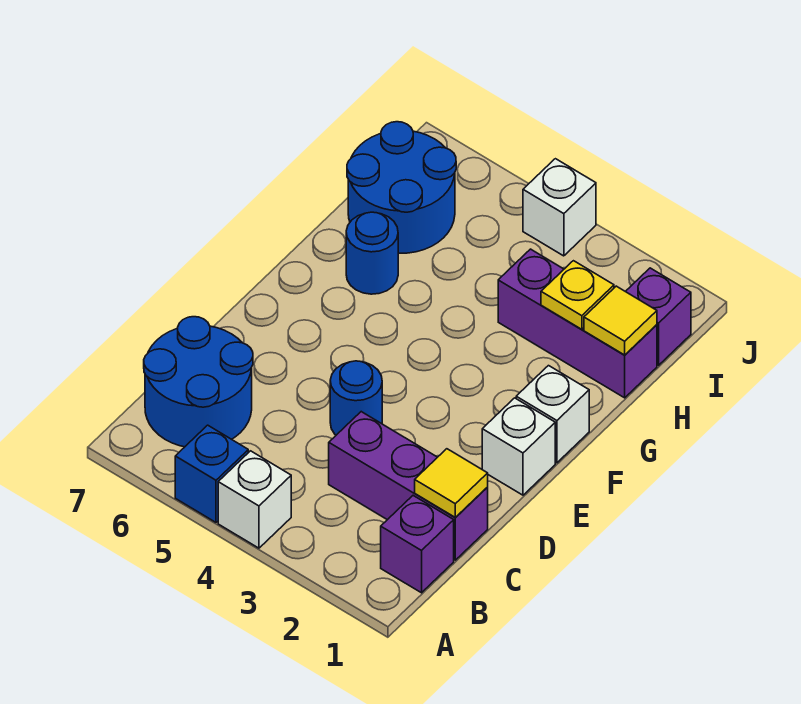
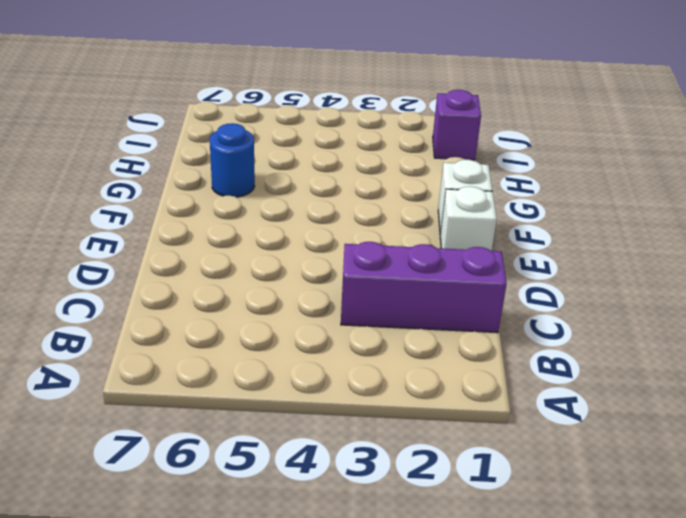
none -> white 1x1 brick [218,451,291,548]
none -> blue 1x1 brick [175,425,248,522]
none -> purple 1x1 brick [381,496,454,593]

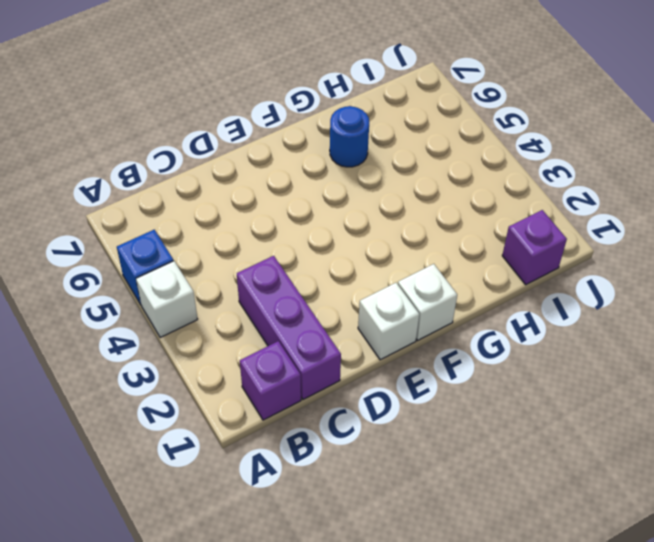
none -> blue 2x2 round brick [144,317,253,447]
none -> blue 1x1 round brick [330,361,382,435]
none -> purple 1x3 brick [498,249,657,398]

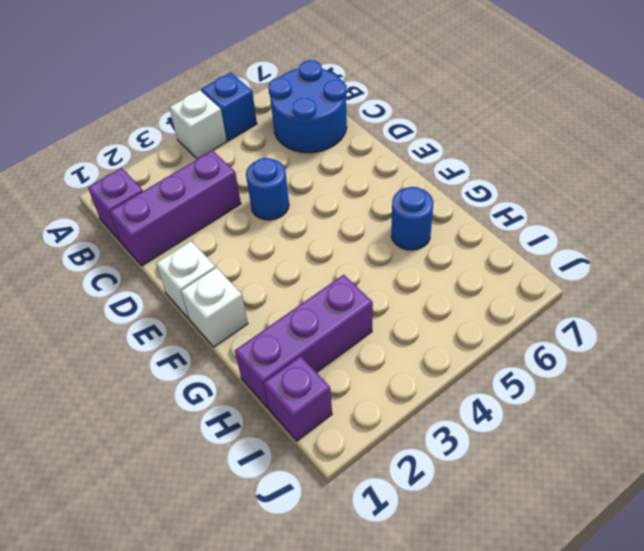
none -> blue 2x2 round brick [347,122,456,253]
none -> white 1x1 brick [523,159,596,256]
none -> yellow 1x1 tile [415,449,488,518]

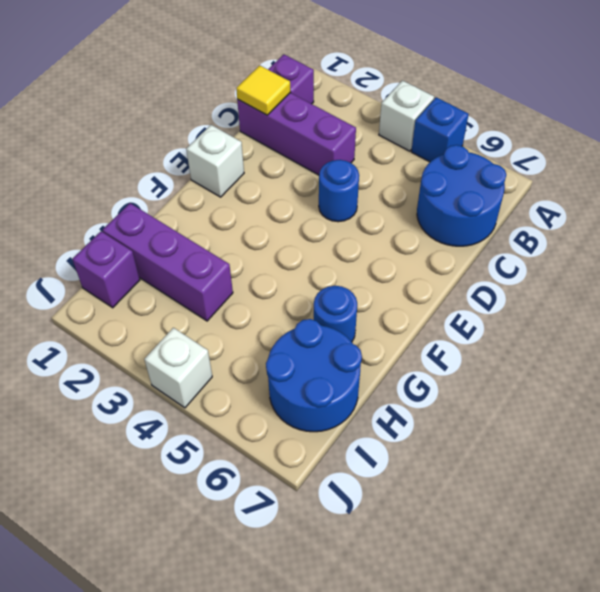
none -> white 1x1 brick [516,366,589,463]
none -> yellow 1x1 tile [584,286,657,355]
none -> yellow 1x1 plate [541,261,614,330]

